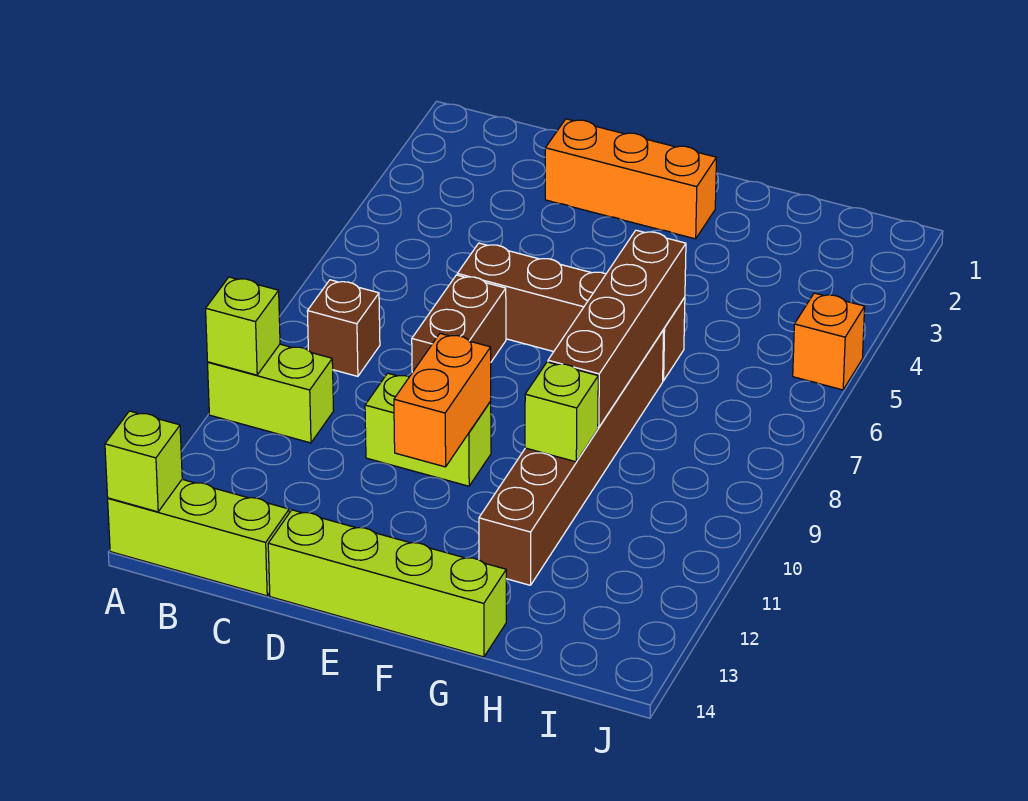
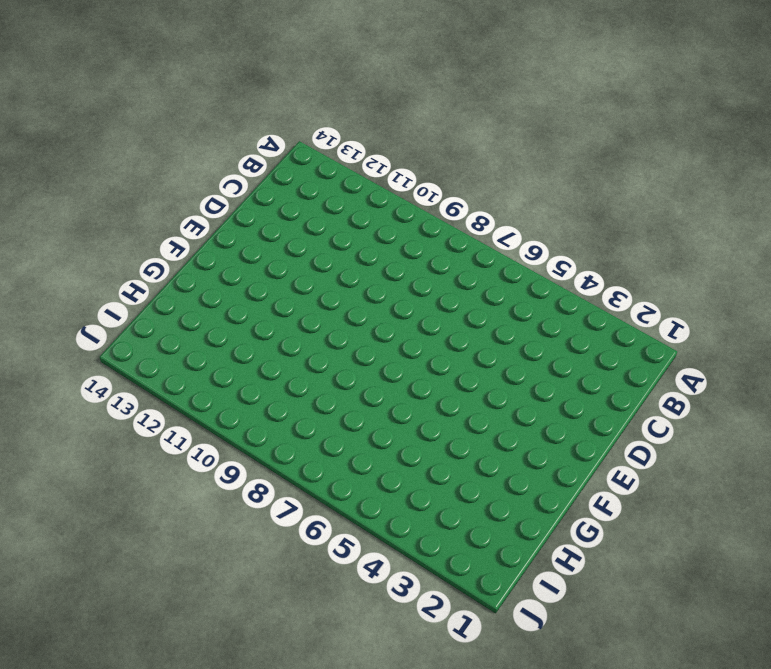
none -> lime 1x2 brick [208,344,334,443]
none -> lime 1x3 brick [108,479,289,596]
none -> brown 1x1 brick [307,280,380,376]

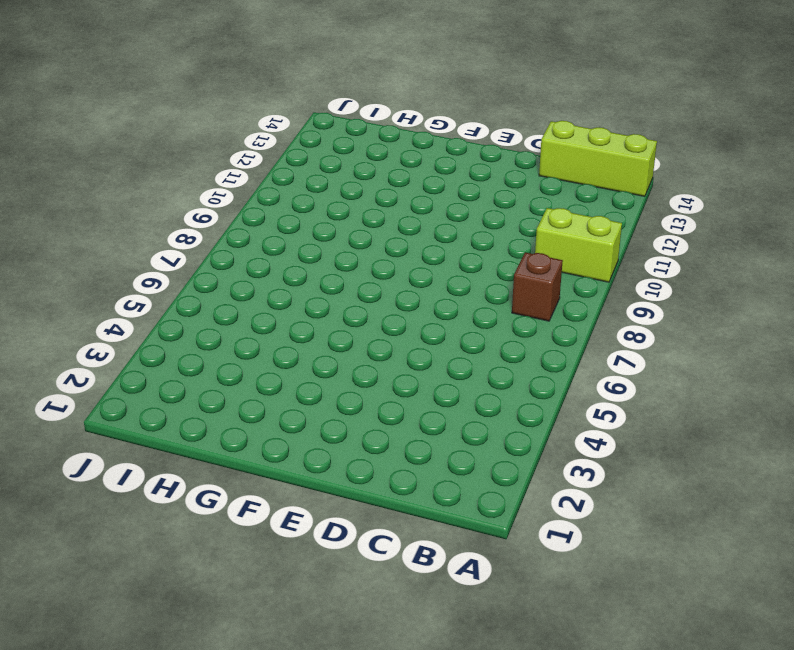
none -> orange 1x3 brick [545,119,716,239]
none -> brown 1x4 brick [457,243,685,381]
none -> brown 1x2 brick [412,275,506,372]

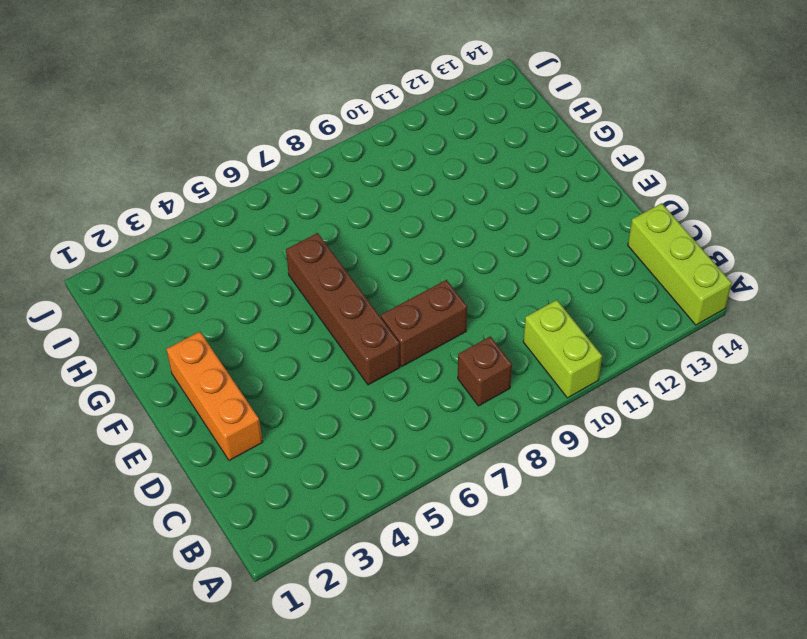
none -> lime 1x2 brick [365,373,491,486]
none -> lime 1x4 brick [268,510,506,657]
none -> brown 1x6 brick [479,330,664,585]

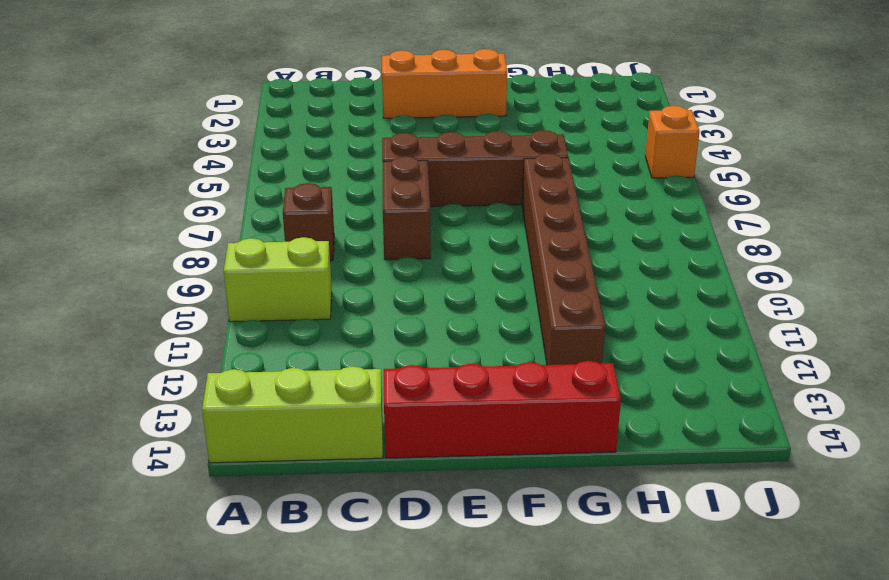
red 1x4 brick [384,361,621,458] -> lime 1x4 brick [268,510,506,657]
none -> lime 1x2 brick [365,373,491,486]
none -> lime 1x1 brick [206,277,280,375]
none -> lime 1x1 brick [105,411,182,512]

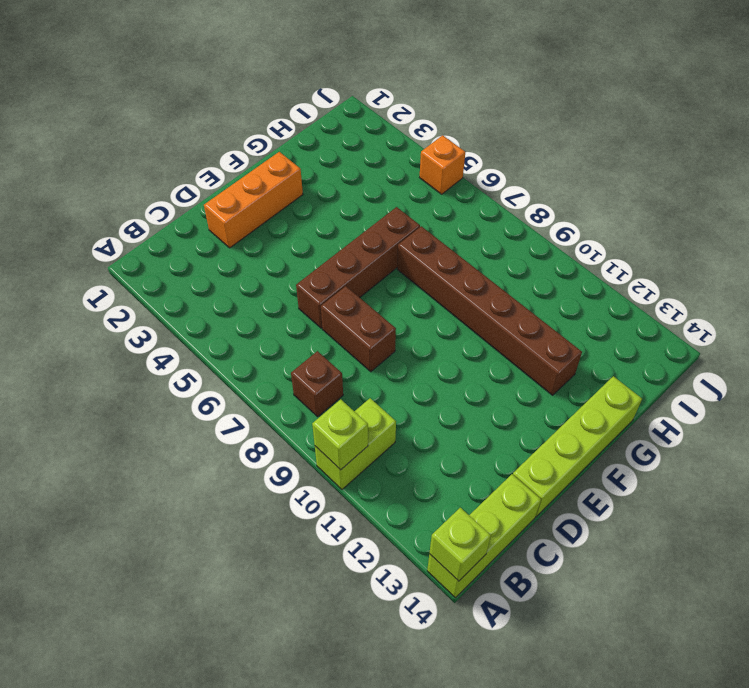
none -> lime 1x2 brick [365,373,491,486]
none -> orange 1x2 brick [394,333,491,467]
none -> brown 1x4 brick [548,230,686,428]

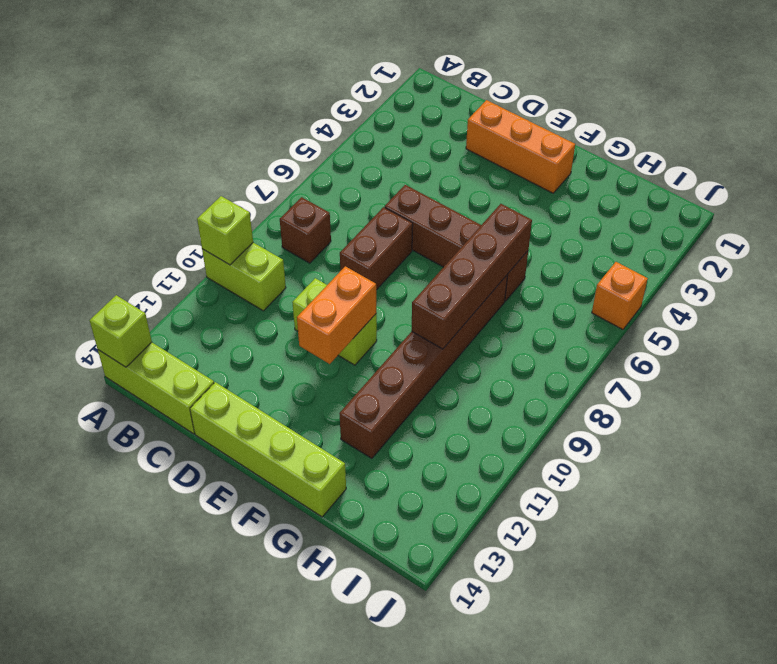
none -> lime 1x1 brick [525,362,598,462]

